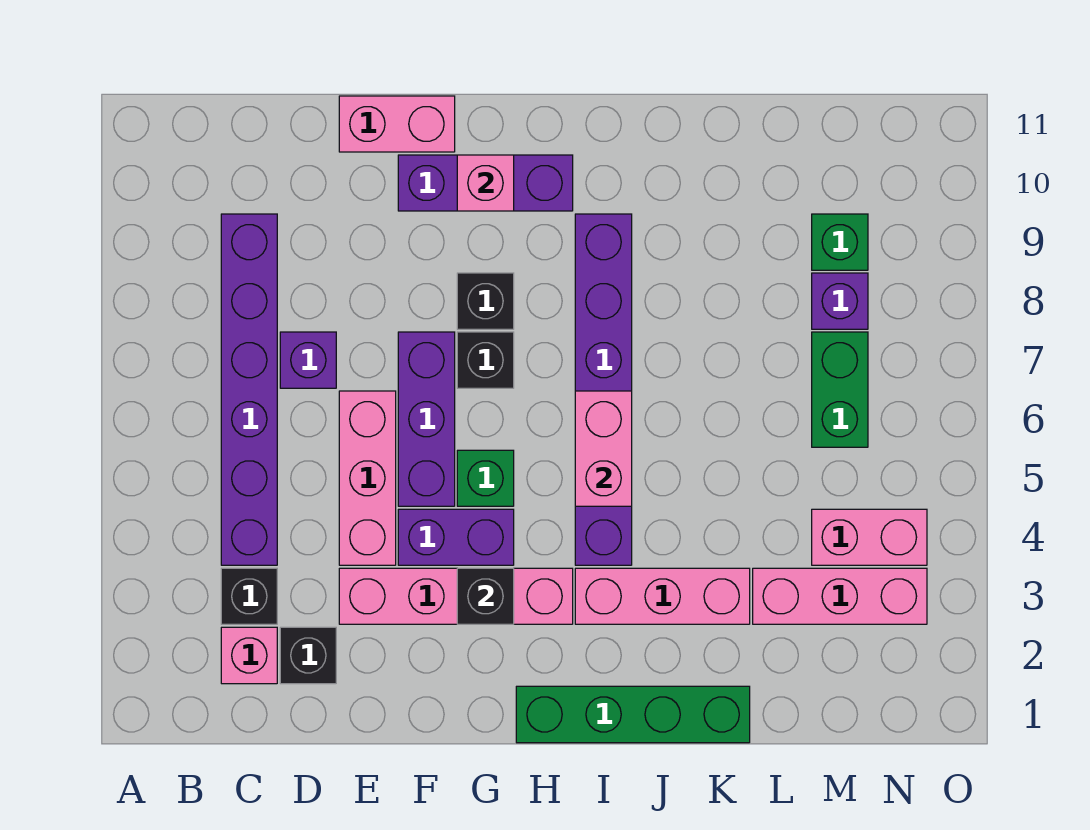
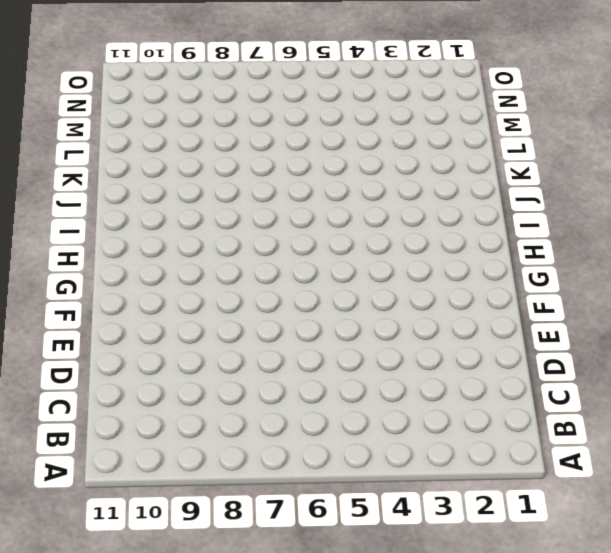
none -> pink 1x1 brick [221,627,277,684]
none -> black 1x1 brick [221,568,277,624]
none -> purple 1x6 brick [221,214,277,565]

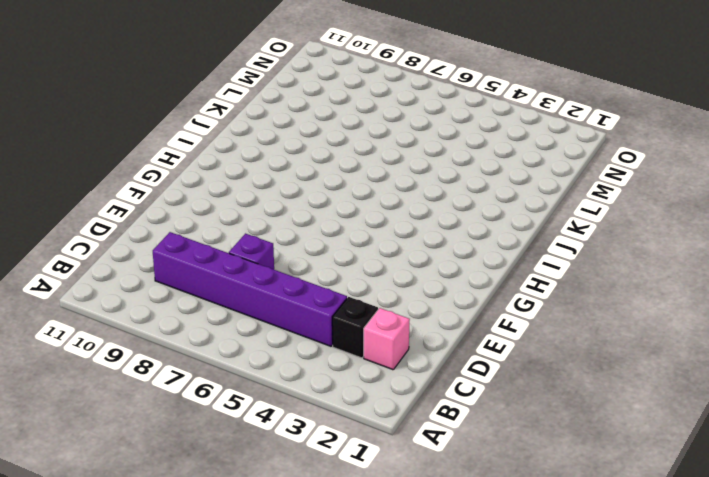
none -> black 1x1 brick [280,627,336,684]
none -> pink 1x4 brick [339,568,573,624]
none -> pink 1x3 brick [339,391,396,565]

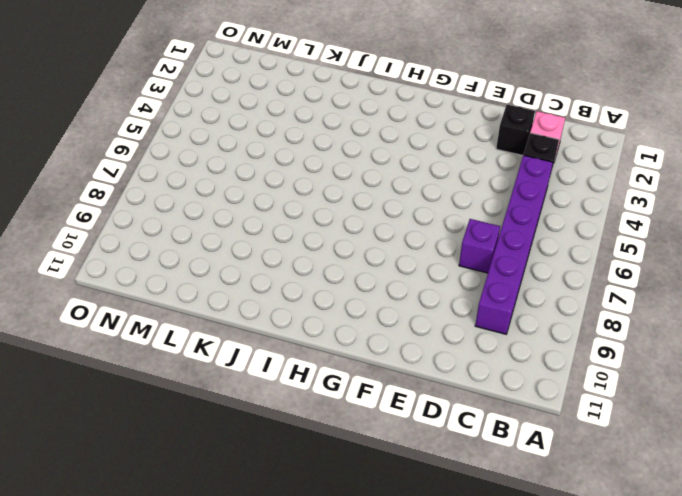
none -> pink 1x4 brick [339,568,573,624]
none -> pink 1x3 brick [339,391,396,565]
none -> pink 1x2 brick [339,96,455,152]

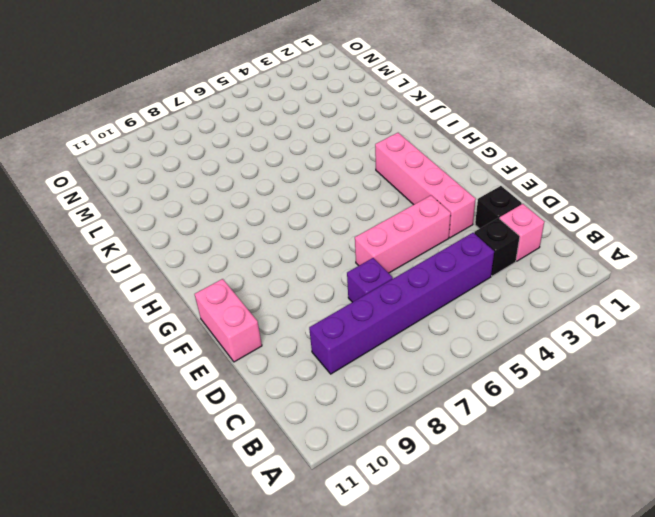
none -> purple 1x2 brick [398,509,514,565]
none -> purple 1x3 brick [398,332,455,506]
none -> purple 1x3 brick [398,155,573,211]

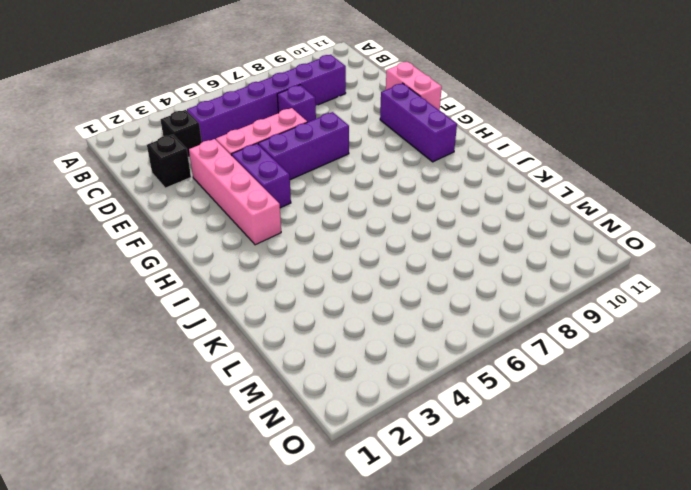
none -> pink 1x1 brick [221,627,277,684]
none -> green 1x1 brick [457,450,514,506]
none -> black 1x1 brick [457,332,514,388]

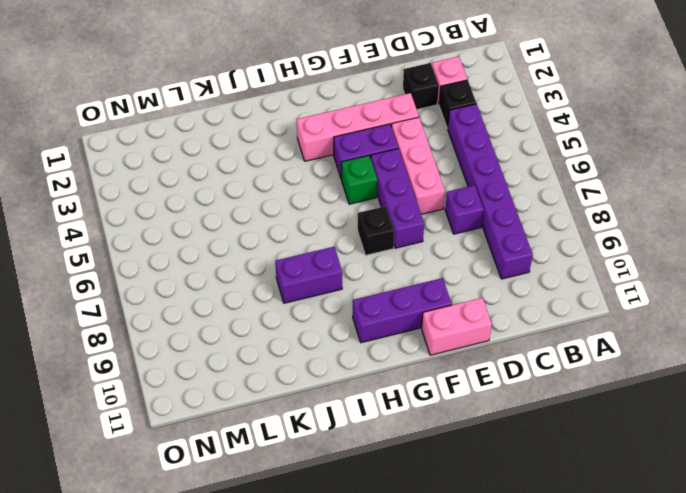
purple 1x2 brick [275,247,342,303] -> purple 1x6 brick [575,214,632,565]
none -> black 1x1 brick [457,273,514,329]
none -> green 1x4 brick [516,686,750,743]
none -> pink 1x3 brick [575,568,750,624]

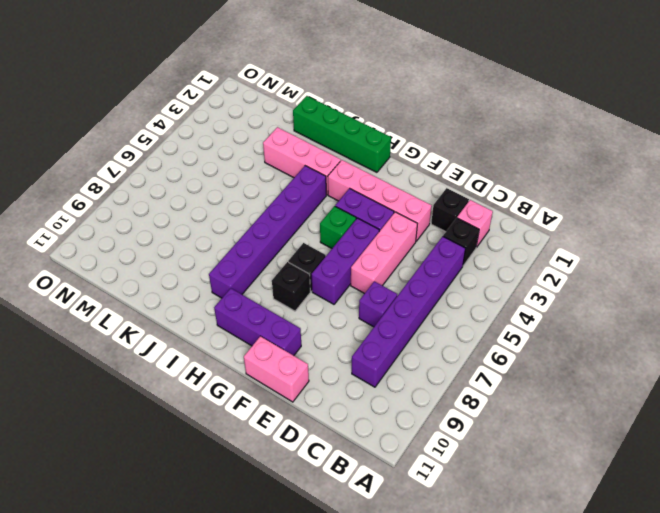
none -> pink 1x3 brick [753,568,927,624]
none -> pink 1x2 brick [812,509,927,565]
none -> green 1x2 brick [812,332,868,447]

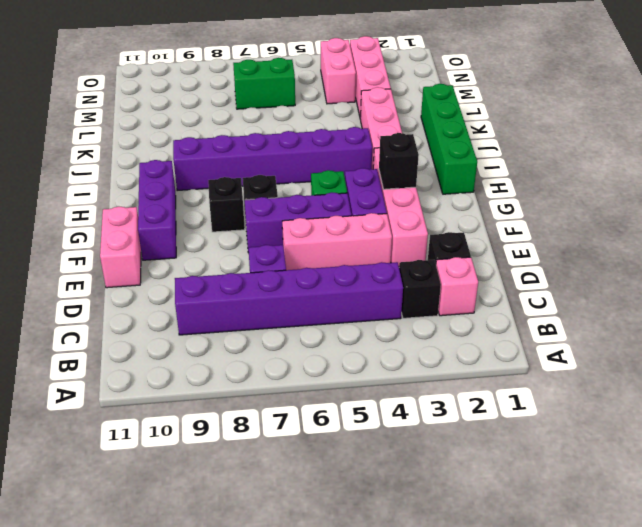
none -> purple 1x1 brick [812,273,868,329]
none -> green 1x1 brick [812,214,868,270]
none -> pink 1x1 brick [457,155,514,211]

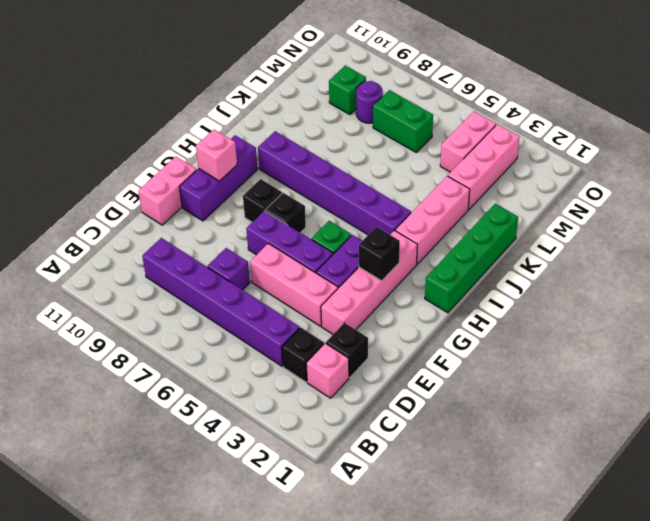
purple 1x1 round brick [356,81,383,123] -> purple 1x1 brick [812,273,868,329]
none -> pink 1x2 brick [575,391,632,506]

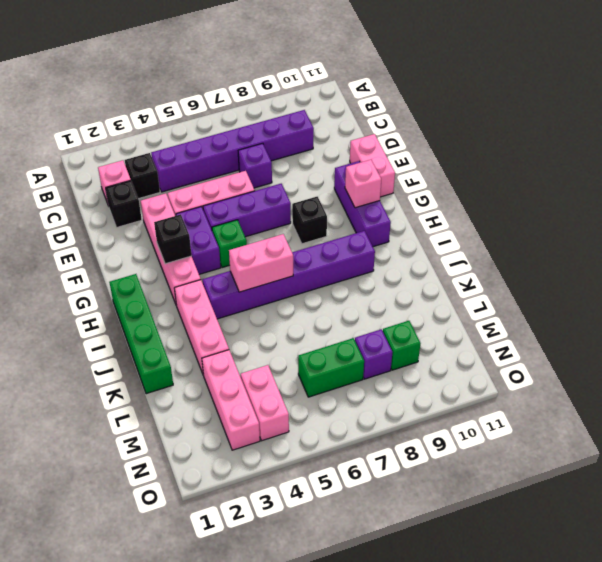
none -> black 1x1 brick [457,332,514,388]

